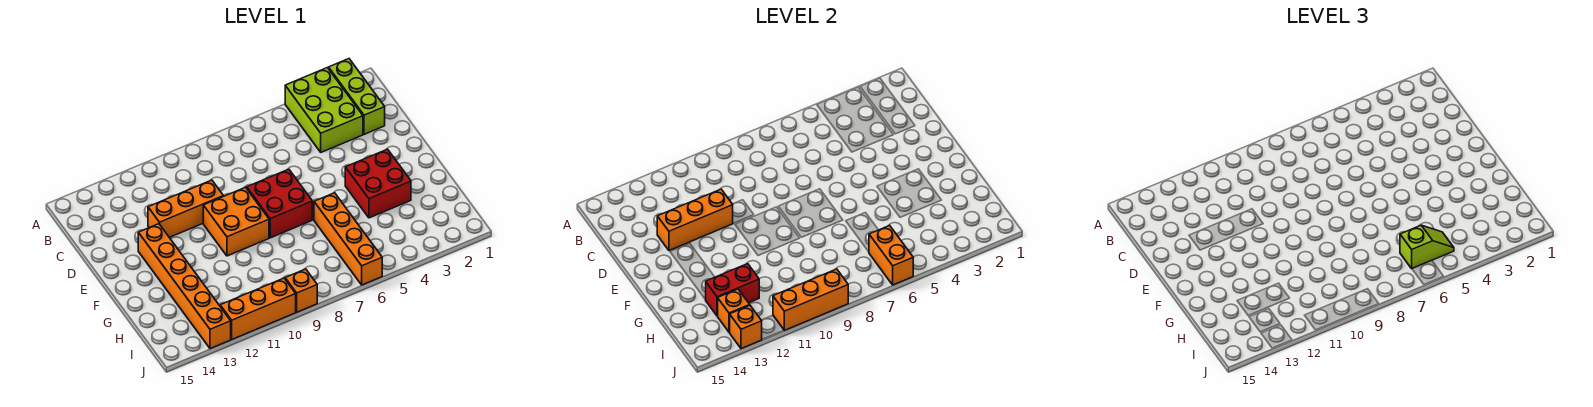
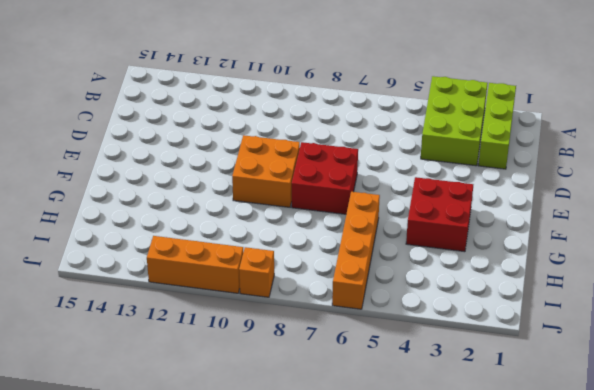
none -> orange 1x3 brick [148,180,223,237]
none -> orange 1x6 brick [138,224,231,349]
none -> orange 1x3 brick [657,189,733,250]

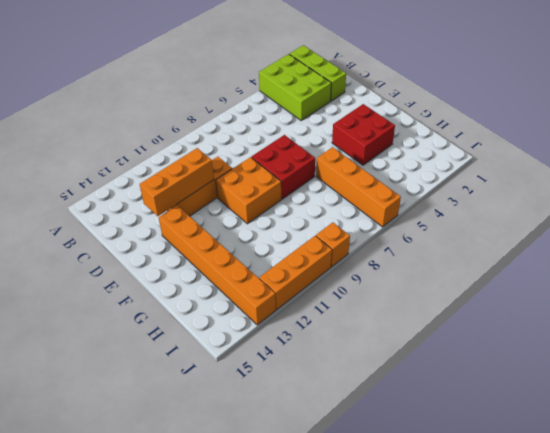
none -> red 1x2 brick [706,264,759,316]
none -> orange 1x2 brick [869,226,913,285]
none -> orange 1x1 brick [718,289,750,332]

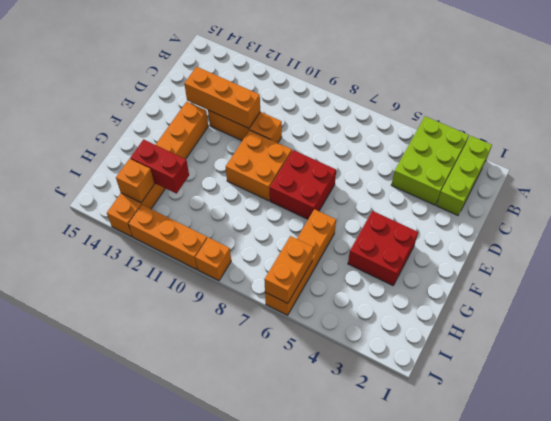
none -> orange 1x3 brick [773,269,848,330]
none -> orange 1x1 brick [729,306,762,349]
none -> lime 1x2 slope [1400,225,1454,268]

